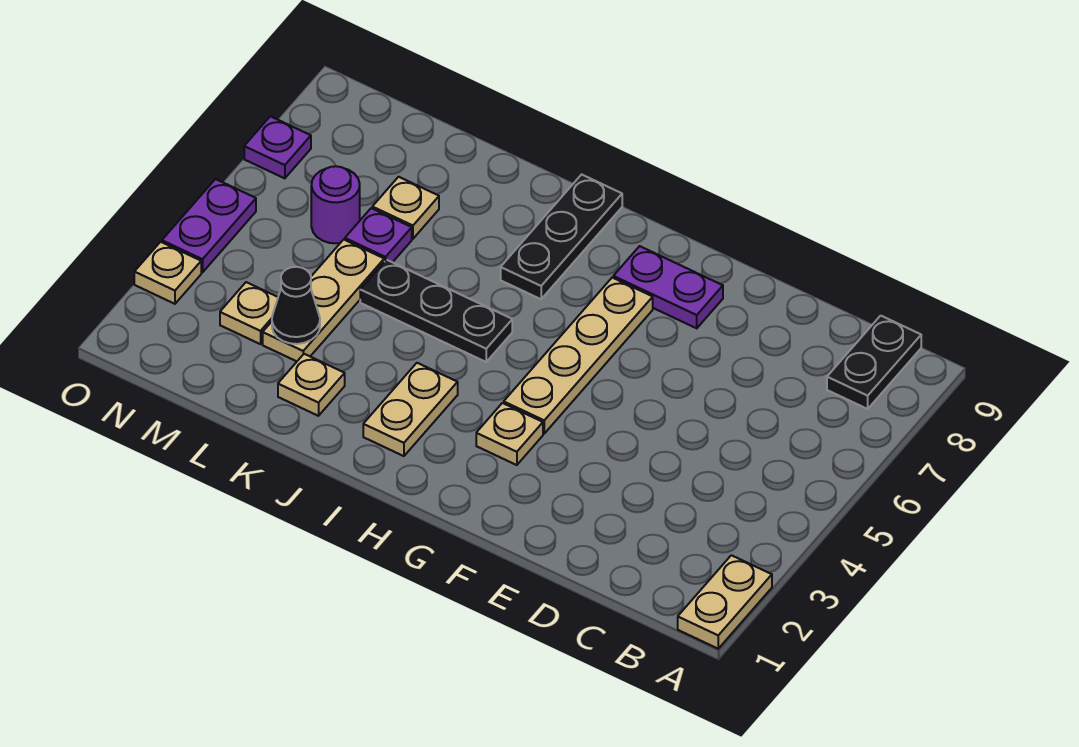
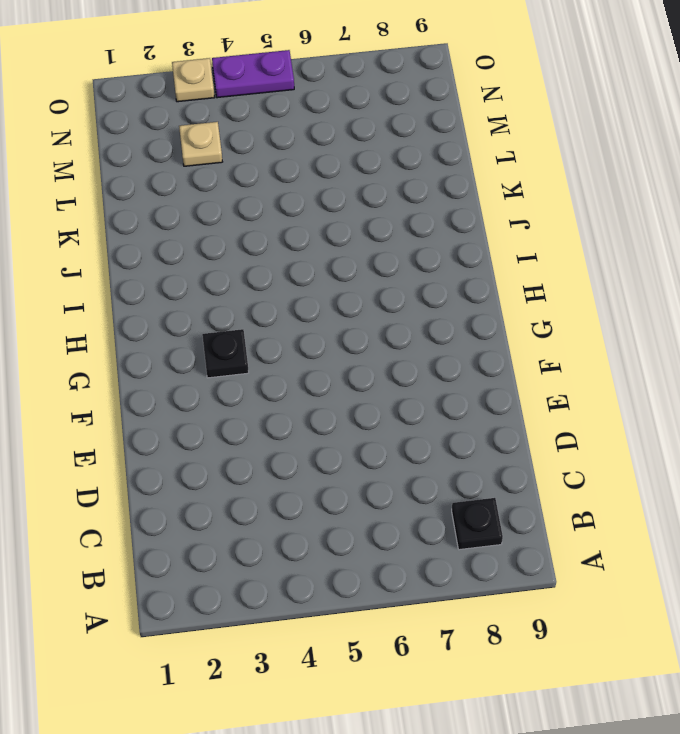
black 1x1 plate [452,498,503,550] -> black 1x2 plate [827,316,921,409]
black 1x1 plate [202,329,249,378] -> tan 1x1 plate [476,403,543,465]
none -> tan 1x2 plate [678,555,772,649]
none -> purple 1x2 plate [613,246,723,328]
none -> tan 1x4 plate [504,278,653,434]

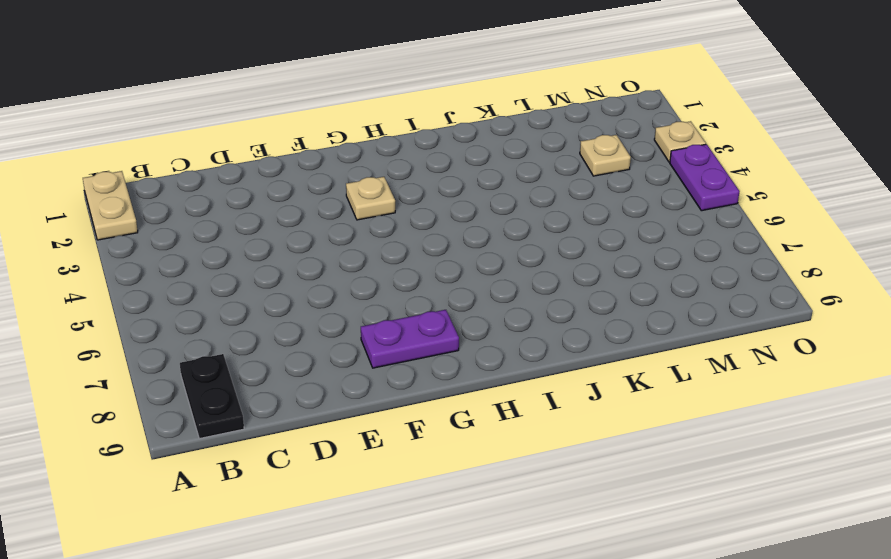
none -> tan 1x4 plate [504,278,653,434]
none -> tan 1x2 plate [363,363,458,456]
none -> black 1x3 plate [360,260,512,362]

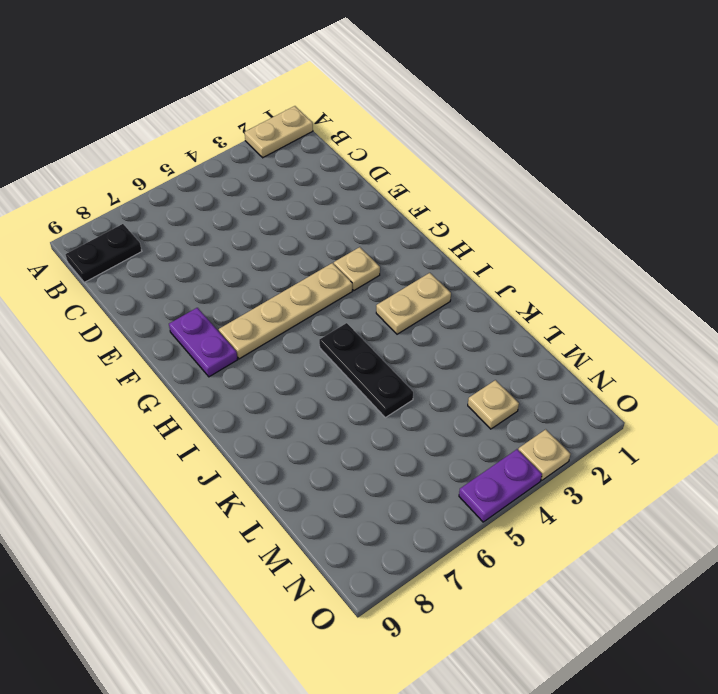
none -> black 1x3 plate [501,174,622,299]
none -> tan 1x1 plate [278,354,345,416]
none -> tan 1x3 plate [263,240,384,361]

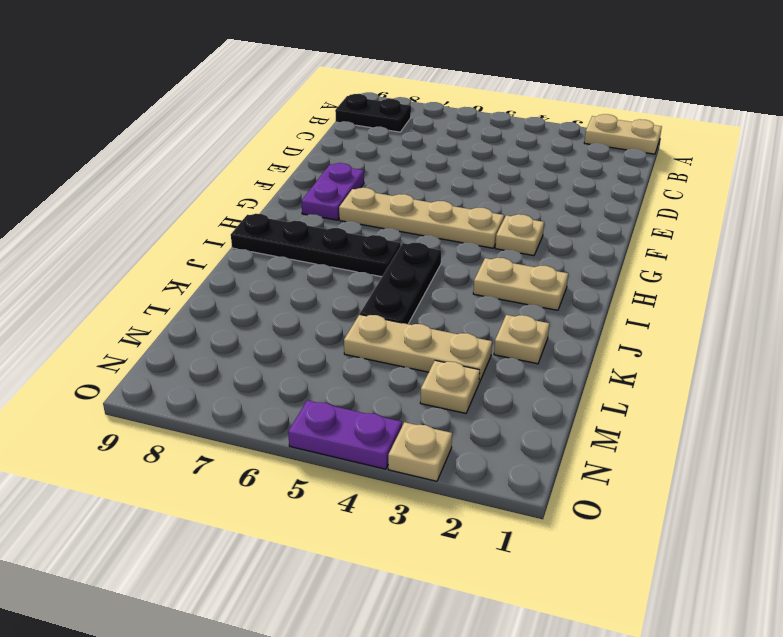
black 1x4 plate [231,214,401,277] -> black 1x3 plate [501,174,622,299]
none -> purple 1x1 plate [345,208,412,262]
none -> tan 1x1 plate [372,177,439,239]
none -> purple 1x1 round brick [311,166,360,243]

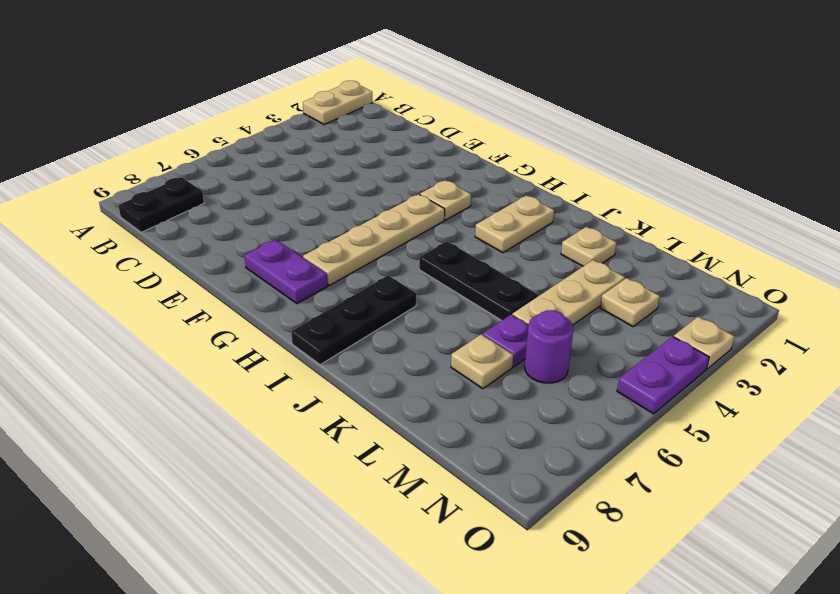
none -> purple 1x1 plate [244,116,311,178]
none -> black 1x1 cone [272,267,320,344]

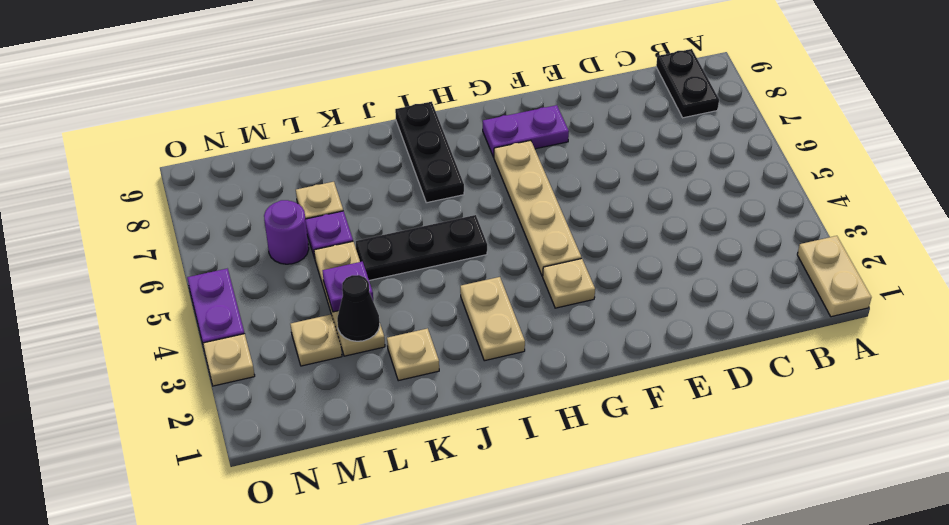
purple 1x1 plate [322,261,373,312] -> purple 1x1 plate moved to [244,116,311,178]

